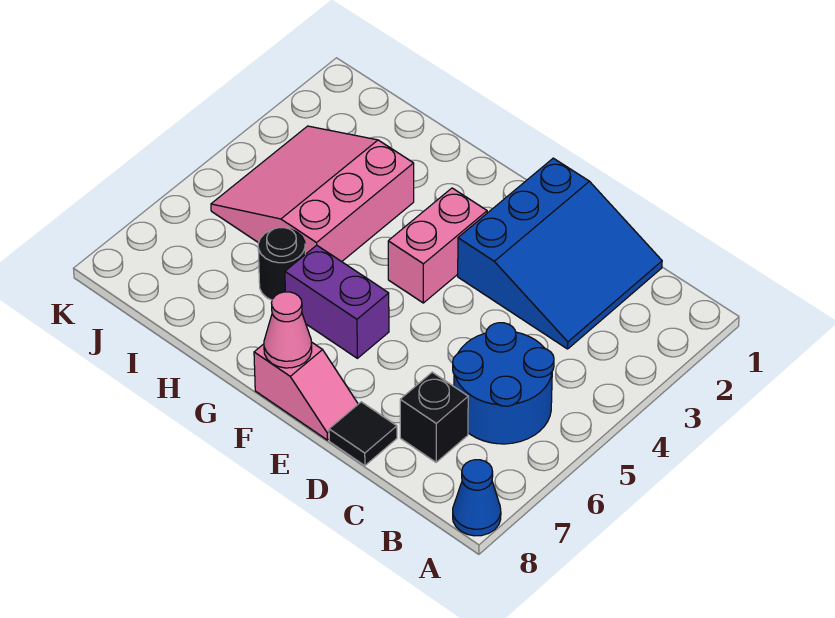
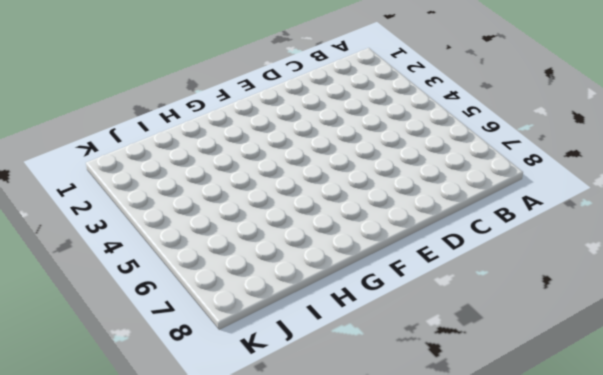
none -> blue 1x1 cone [453,460,501,536]
none -> blue 2x2 round brick [453,323,554,444]

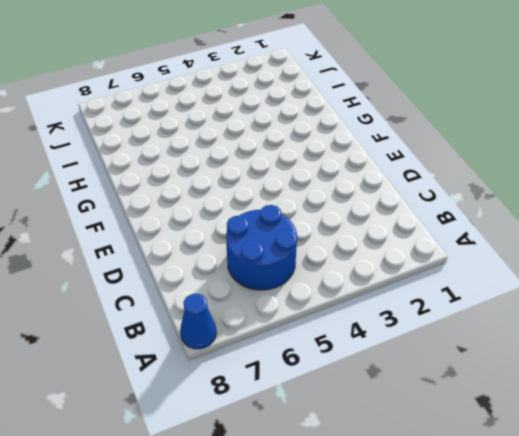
none -> blue 3x3 slope [458,158,662,349]
none -> black 1x1 brick [400,372,468,462]

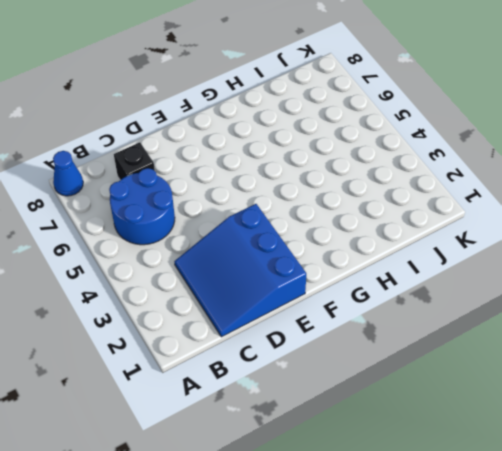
none -> black 1x1 tile [329,402,397,466]
none -> pink 1x2 slope [254,342,358,440]

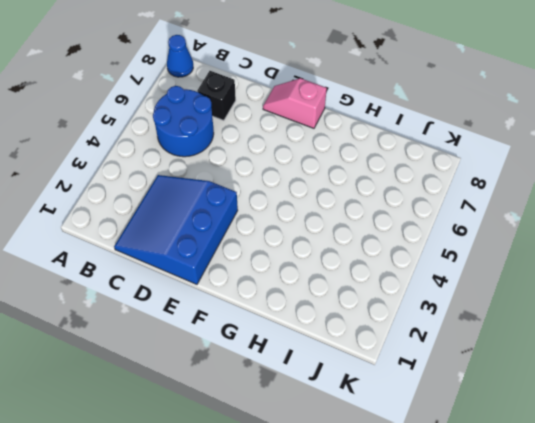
none -> black 1x1 tile [329,402,397,466]
none -> pink 1x2 brick [388,188,487,303]

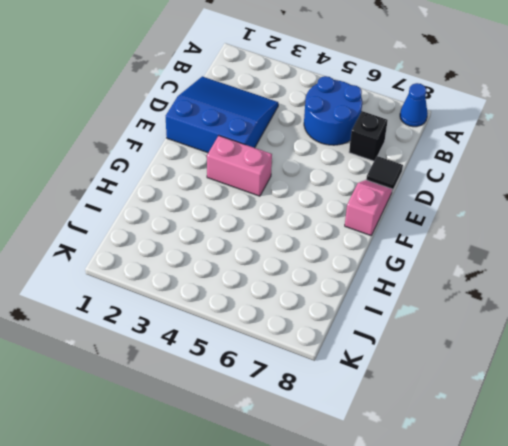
none -> purple 1x2 brick [285,245,389,358]
none -> pink 3x3 slope [211,126,414,262]

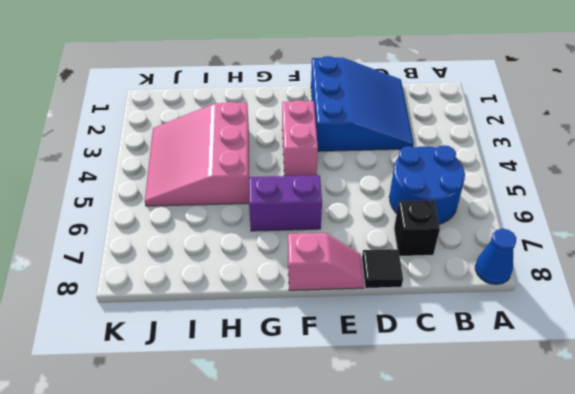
none -> black 1x1 round brick [258,228,305,300]
none -> pink 1x1 cone [264,292,312,368]

